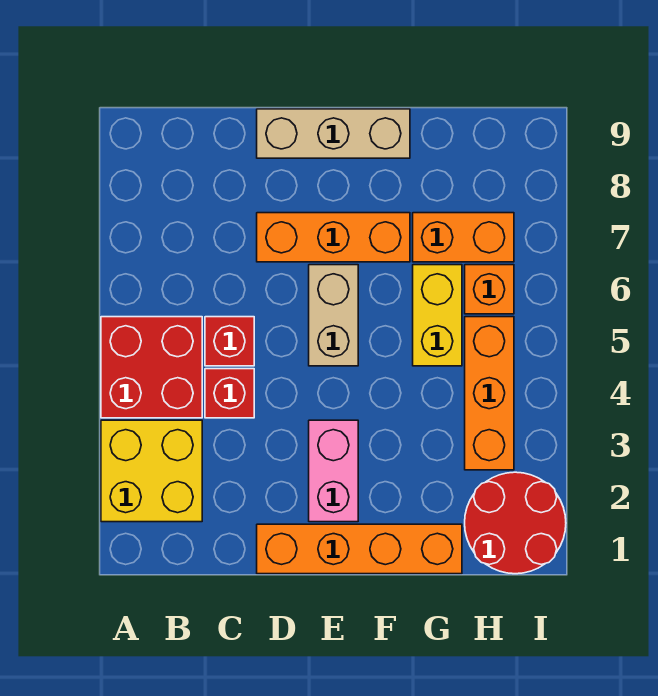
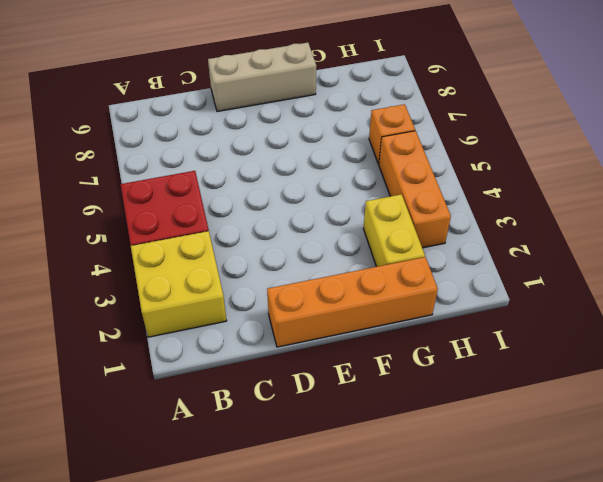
yellow 1x2 brick [363,194,425,267] -> yellow 1x2 brick moved to [413,265,462,366]
none -> red 1x1 brick [205,369,254,418]
none -> red 1x1 brick [205,317,254,366]
none -> orange 1x3 brick [257,213,410,262]

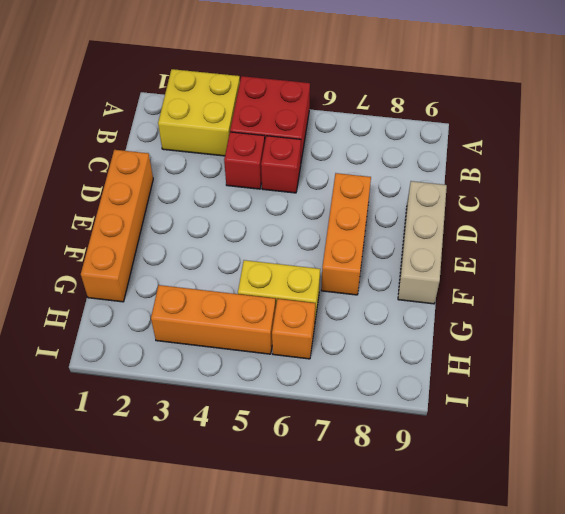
none -> pink 1x2 brick [309,420,358,522]
none -> tan 1x2 brick [309,265,358,366]
none -> orange 1x2 brick [413,213,514,262]

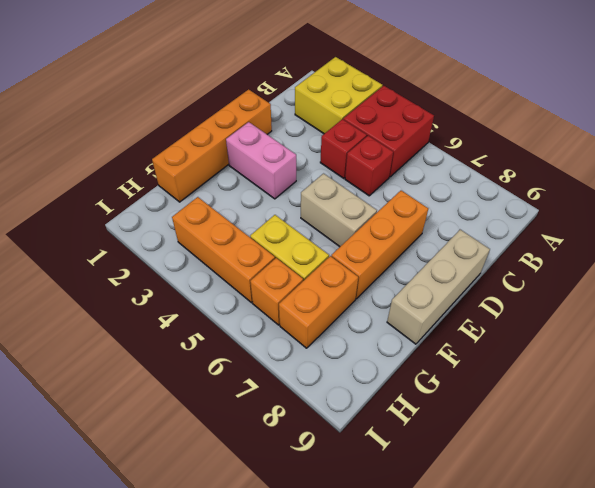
none -> red 2x2 round brick [465,472,566,574]

